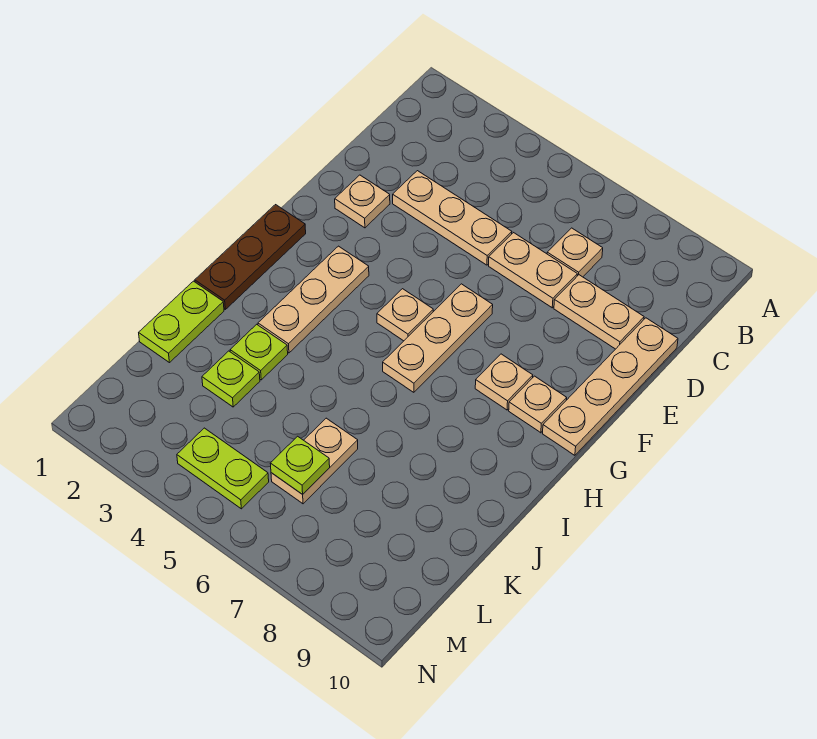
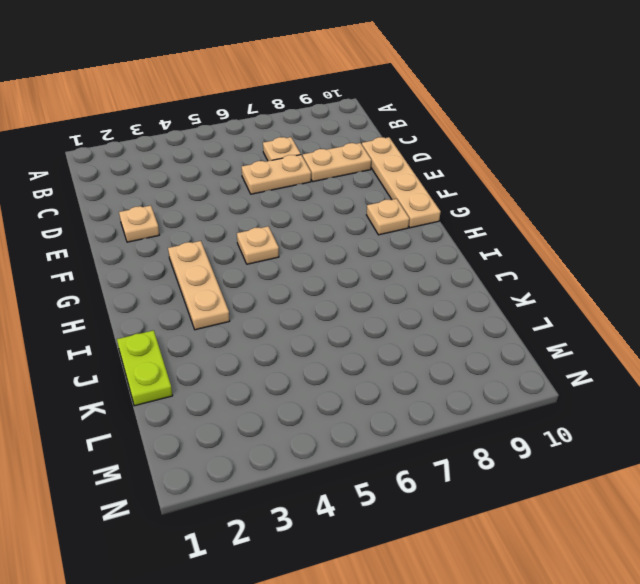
none -> tan 1x3 plate [393,171,512,265]
none -> tan 1x3 plate [383,284,493,392]
none -> brown 1x3 plate [195,205,306,309]

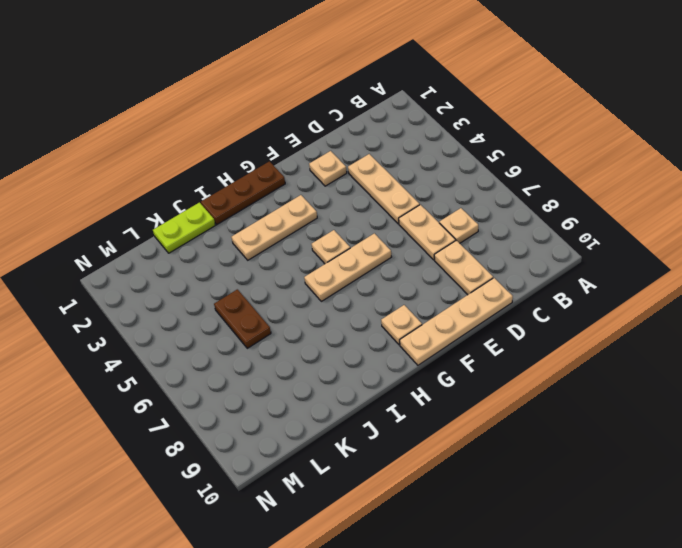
brown 1x2 plate [214,289,271,348] -> tan 1x2 plate [271,418,358,504]
none -> tan 1x1 plate [475,354,533,410]
none -> lime 1x1 plate [230,324,288,380]
none -> lime 1x1 plate [202,351,260,407]

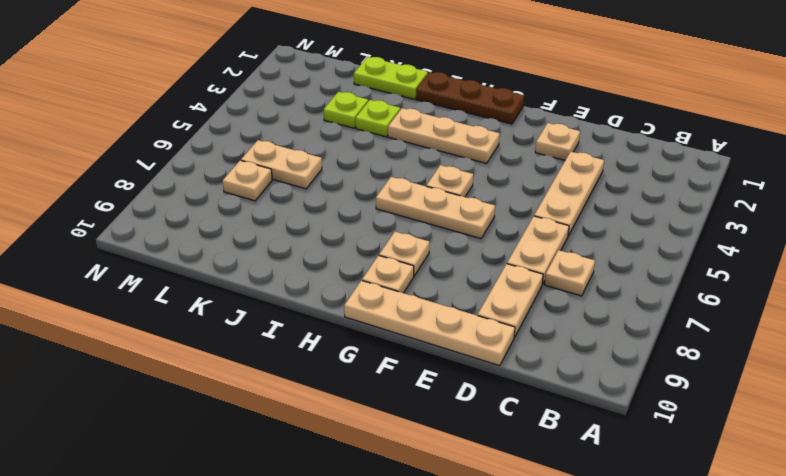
tan 1x1 plate [223,160,272,201] -> none
none -> lime 1x2 plate [177,428,269,509]
none -> lime 1x1 plate [270,436,330,494]

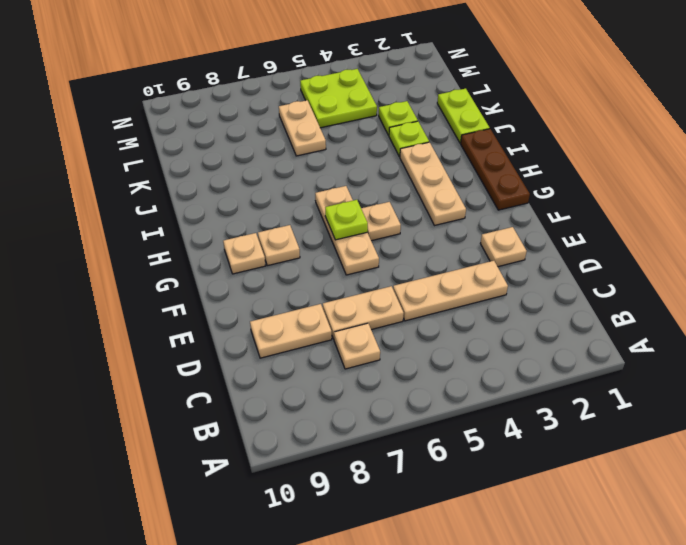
lime 1x1 plate [325,200,368,240] -> lime 1x1 plate moved to [270,436,330,494]
lime 2x2 plate [300,69,377,128] -> lime 1x2 plate [177,428,269,509]
none -> tan 1x4 plate [543,318,678,455]

